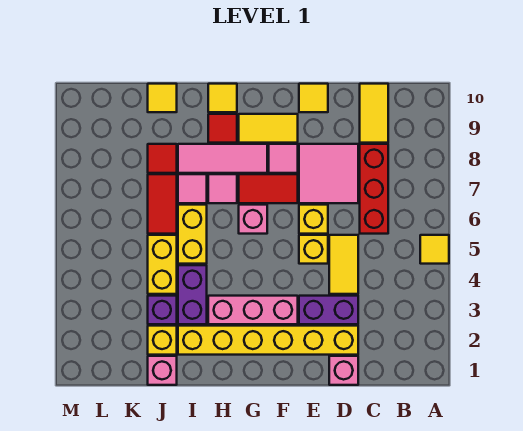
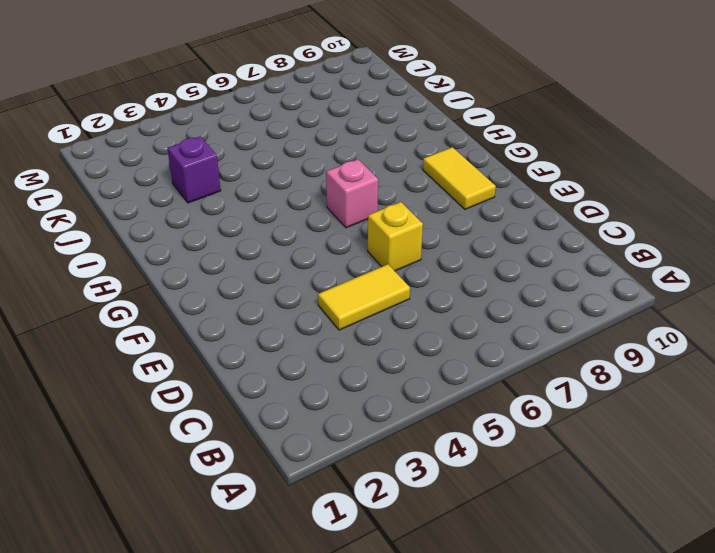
none -> yellow 1x1 tile [420,235,449,264]
none -> red 1x3 brick [360,144,388,234]
none -> yellow 1x2 tile [360,84,388,143]
none -> pink 1x1 brick [329,356,358,385]

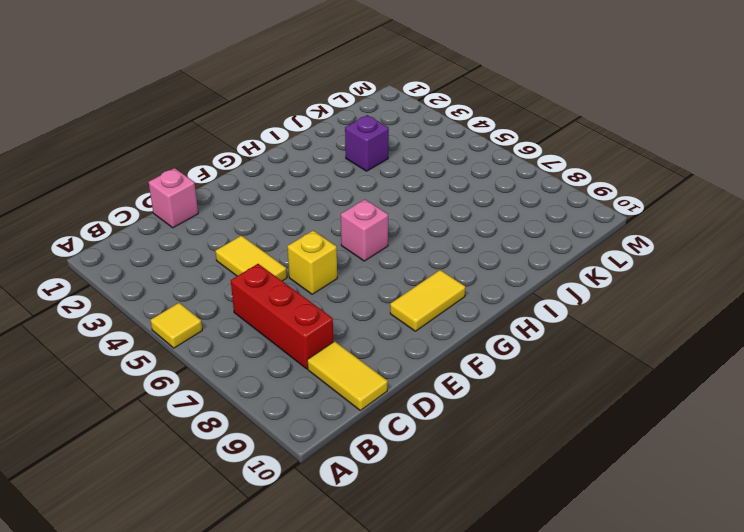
none -> yellow 1x6 brick [178,326,358,355]
none -> purple 1x2 brick [299,296,358,324]
none -> pink 2x2 tile [299,144,358,203]
none -> yellow 1x1 brick [299,235,328,264]

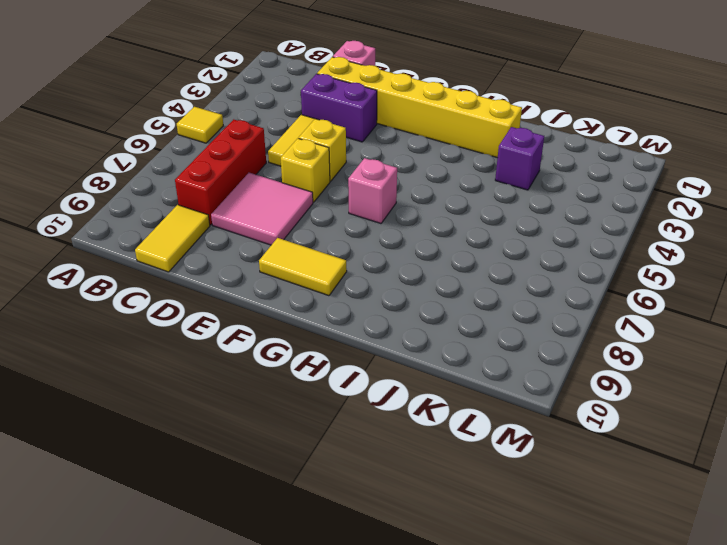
none -> yellow 1x1 tile [299,84,328,112]
none -> pink 1x3 brick [208,296,298,324]
none -> red 1x2 tile [239,174,298,203]
none -> pink 1x1 tile [269,144,298,173]

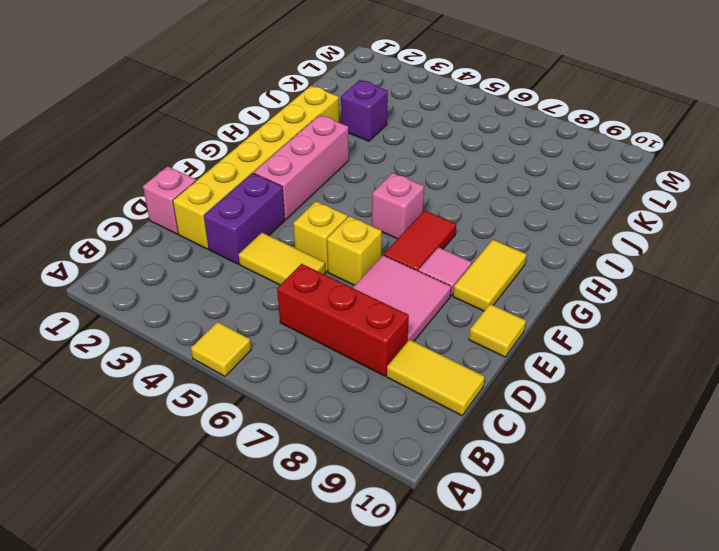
none -> pink 1x3 tile [178,144,267,173]
none -> pink 1x1 tile [208,174,237,203]
none -> red 1x1 tile [208,114,237,143]
none -> yellow 1x1 tile [208,84,237,112]

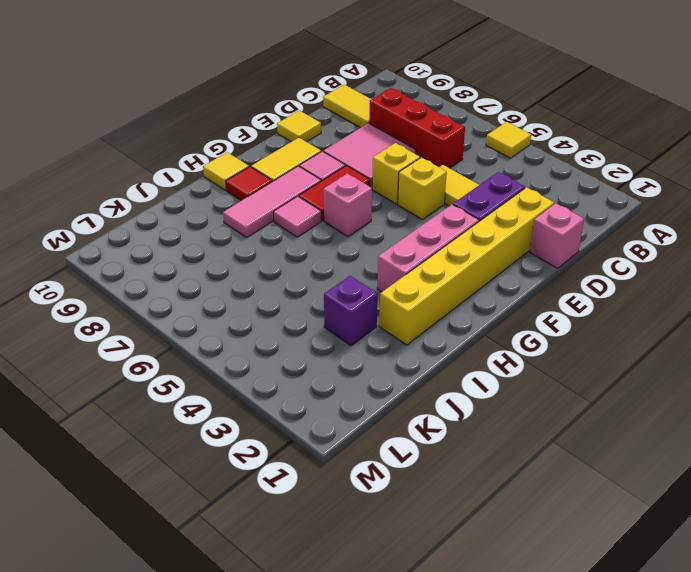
none -> purple 1x2 brick [178,265,207,324]
none -> yellow 1x2 brick [178,205,207,264]
none -> pink 1x1 tile [178,174,207,203]
none -> pink 1x1 brick [148,356,177,385]

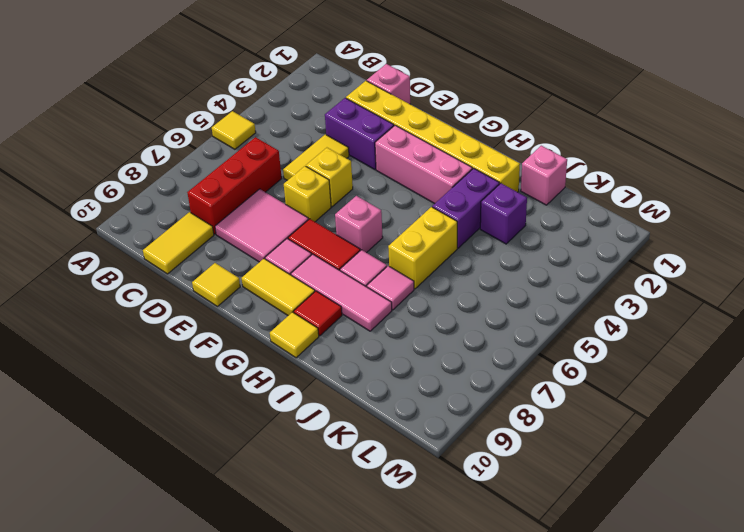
none -> yellow 1x1 brick [148,326,177,355]
none -> yellow 1x2 brick [148,235,177,294]
none -> red 1x2 tile [148,174,177,234]
none -> red 1x1 tile [148,144,177,173]

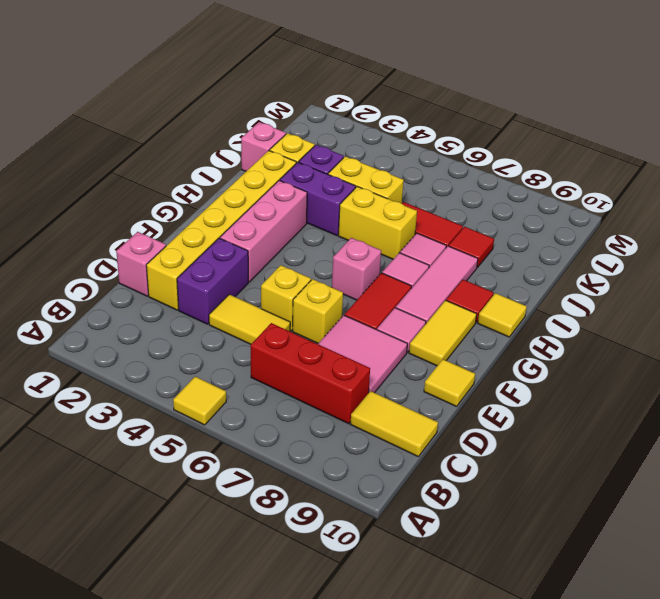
none -> yellow 1x1 tile [148,84,177,112]

